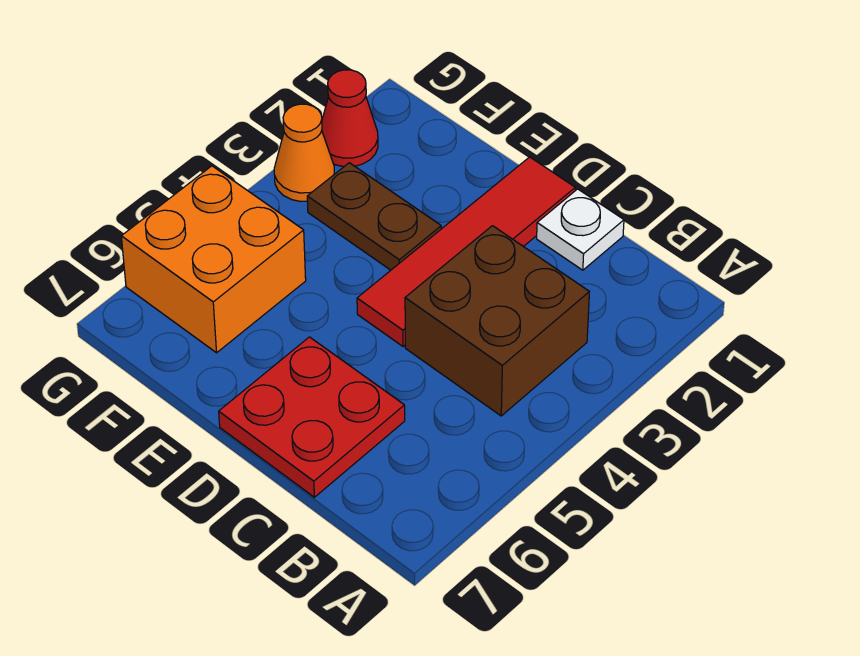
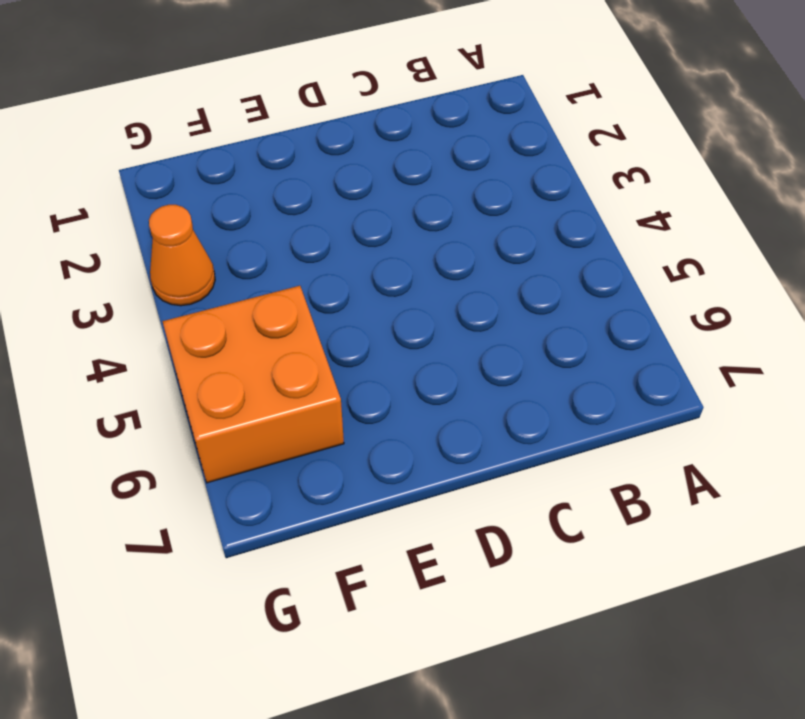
none -> brown 2x2 brick [405,226,589,416]
none -> white 1x1 plate [537,189,624,270]

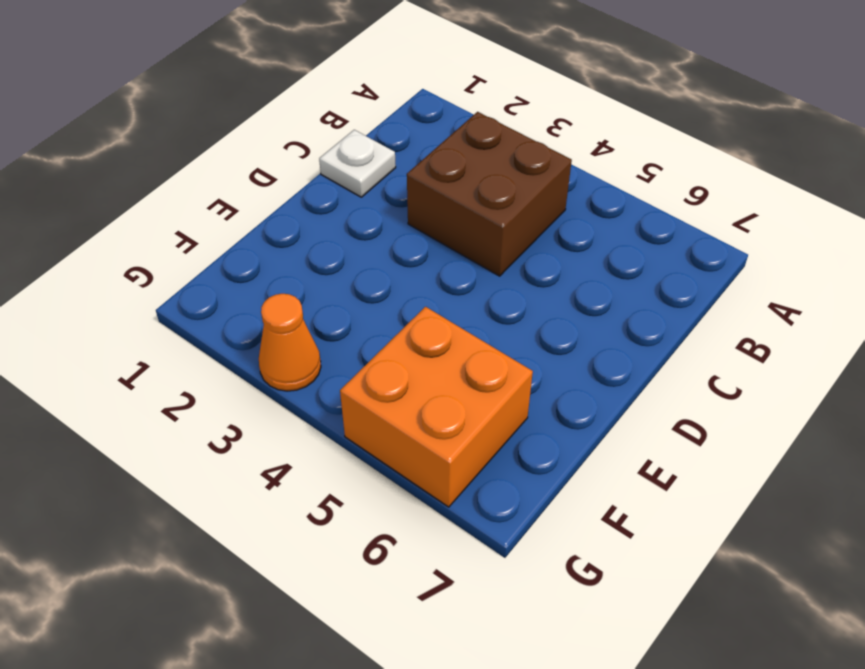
none -> red 2x2 plate [219,337,405,497]
none -> red 1x4 tile [357,157,575,347]

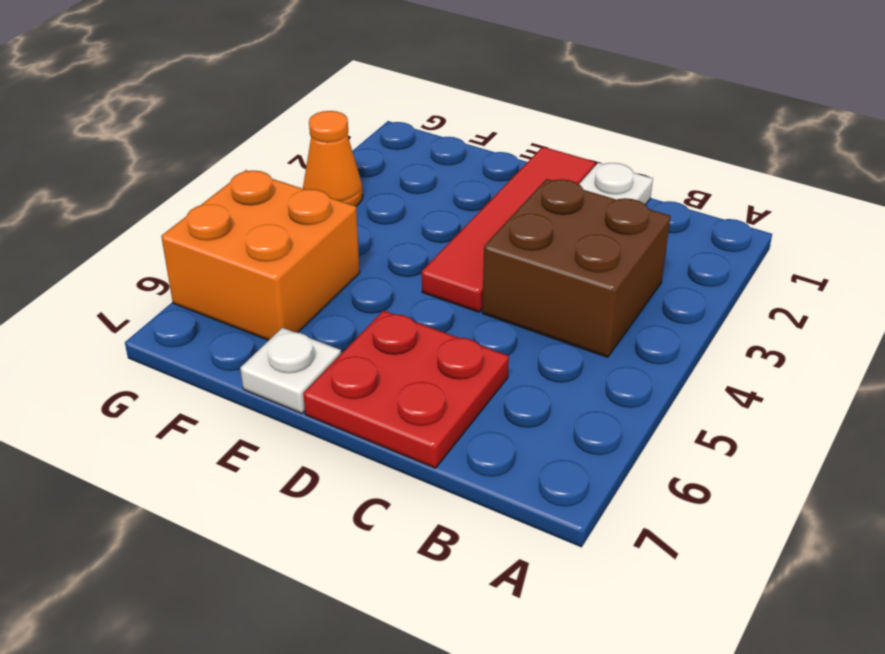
white 1x1 plate [240,328,341,413] -> none
none -> brown 1x2 plate [307,163,441,270]
none -> red 1x1 cone [322,70,378,167]

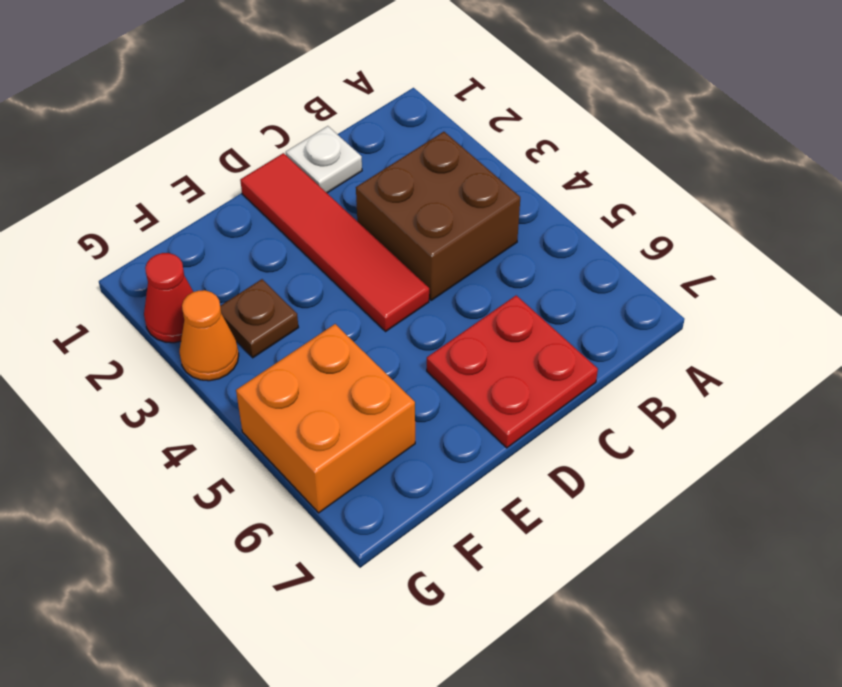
brown 1x1 plate [220,279,298,358] -> brown 1x2 plate [307,163,441,270]

